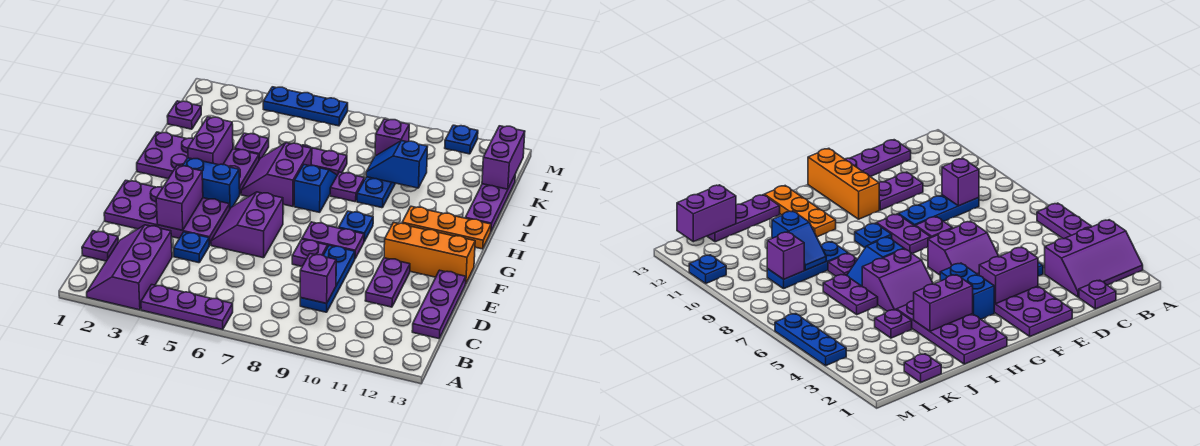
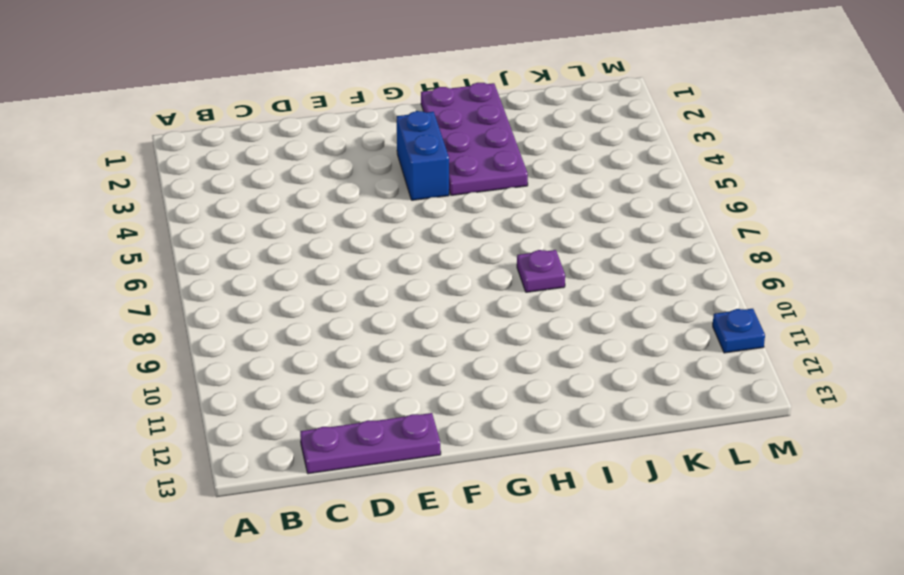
none -> purple 2x3 slope [87,225,172,310]
none -> purple 1x3 plate [141,285,233,329]
none -> purple 1x1 plate [82,231,118,261]
none -> blue 1x3 plate [300,245,355,312]

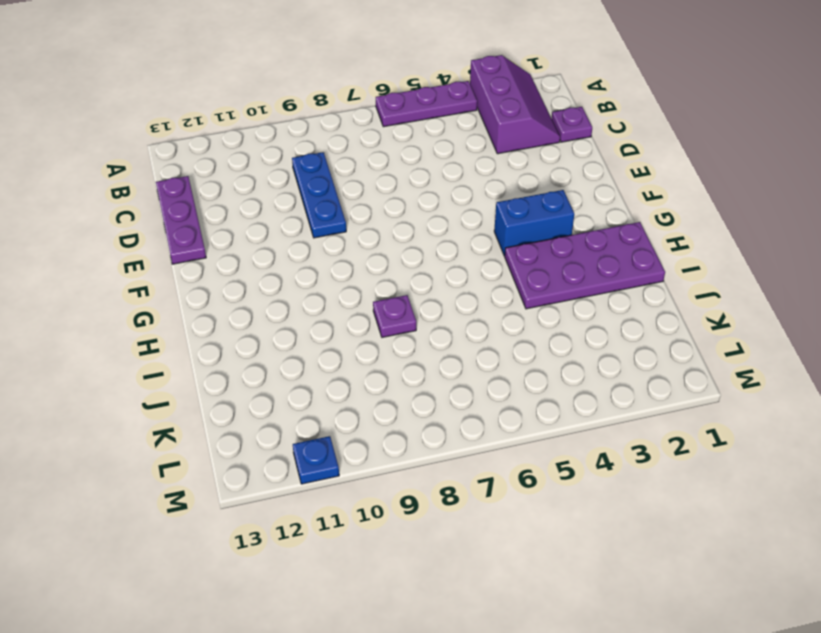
none -> blue 1x1 plate [174,232,209,263]
none -> purple 1x2 plate [365,258,410,307]
none -> purple 2x4 plate [104,180,230,245]
none -> purple 2x2 slope [211,192,283,258]

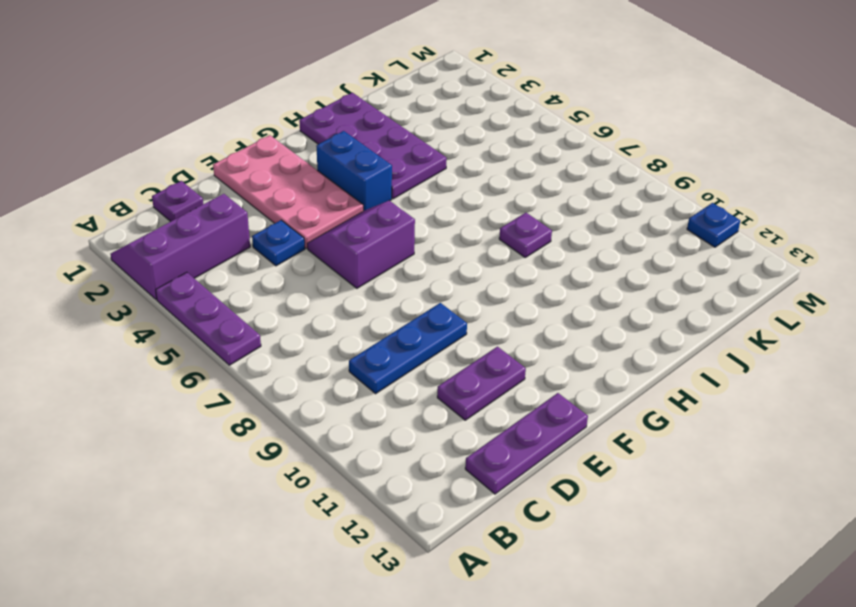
pink 2x4 plate [213,135,363,248] -> purple 2x4 plate [104,180,230,245]
none -> purple 1x1 plate [292,239,328,267]
none -> purple 1x2 plate [302,222,364,258]
none -> orange 1x3 brick [384,223,475,283]
none -> blue 1x1 plate [339,211,373,241]

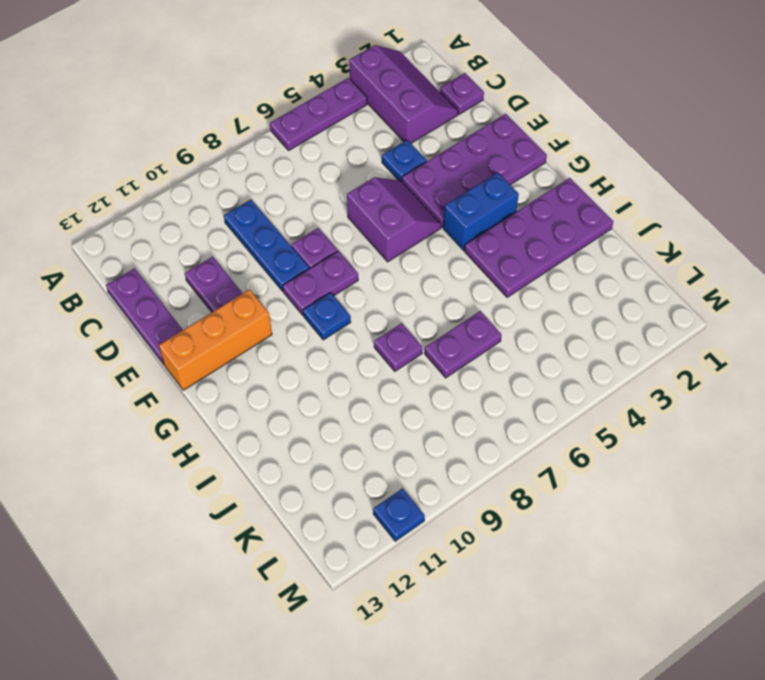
none -> purple 2x2 slope [241,143,312,206]
none -> blue 1x2 slope [294,165,337,212]
none -> orange 1x3 plate [402,206,491,249]
none -> blue 1x3 plate [357,177,395,208]

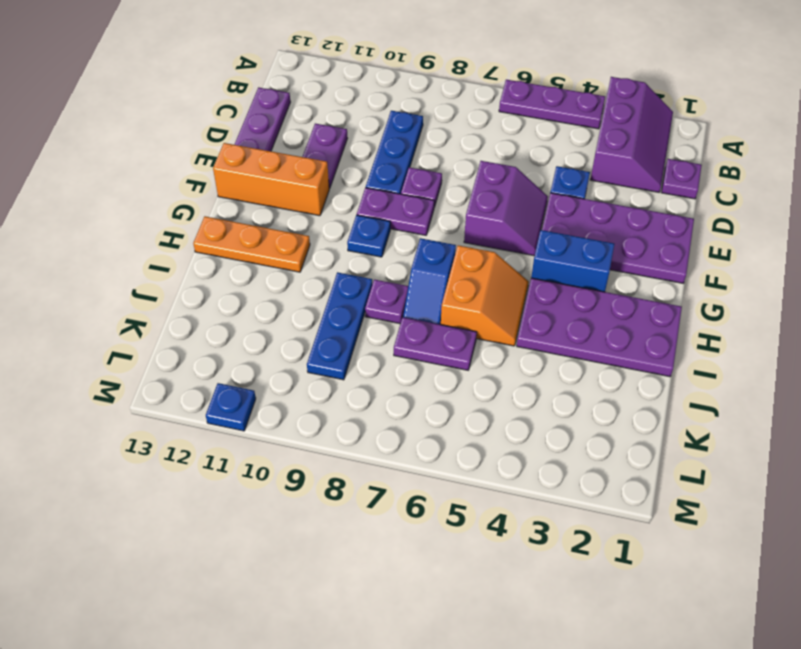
orange 2x2 slope [441,245,529,346] -> purple 2x2 slope [241,143,312,206]
none -> purple 1x3 plate [466,176,515,231]
none -> purple 1x1 plate [235,133,269,160]
none -> purple 1x1 plate [167,101,201,129]
none -> blue 1x3 plate [263,87,348,126]

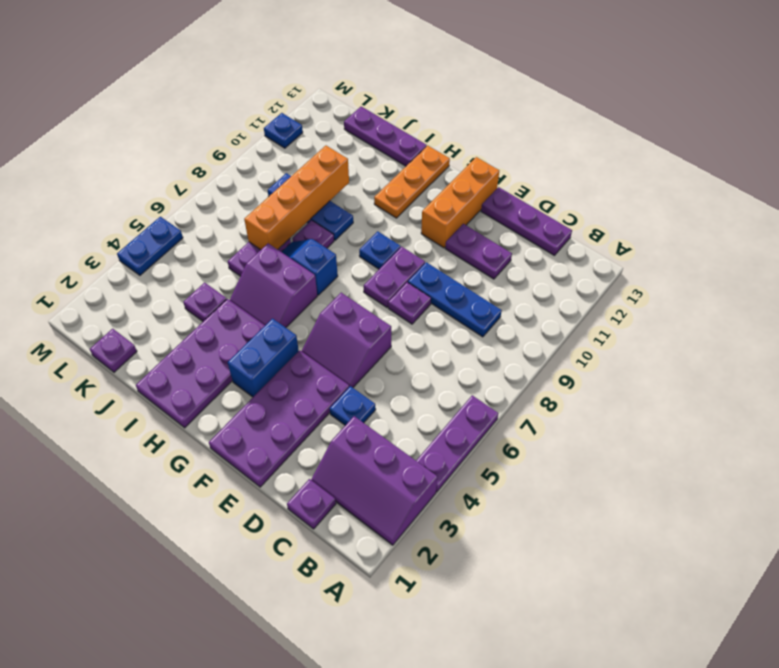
orange 1x4 brick [244,146,349,250] -> blue 1x2 slope [366,141,427,188]
blue 1x2 plate [117,217,183,275] -> blue 1x3 plate [263,87,348,126]
none -> purple 1x1 brick [300,254,336,303]
none -> purple 1x2 brick [156,165,203,230]
none -> purple 1x2 brick [188,117,233,165]
none -> purple 1x1 brick [375,119,409,156]

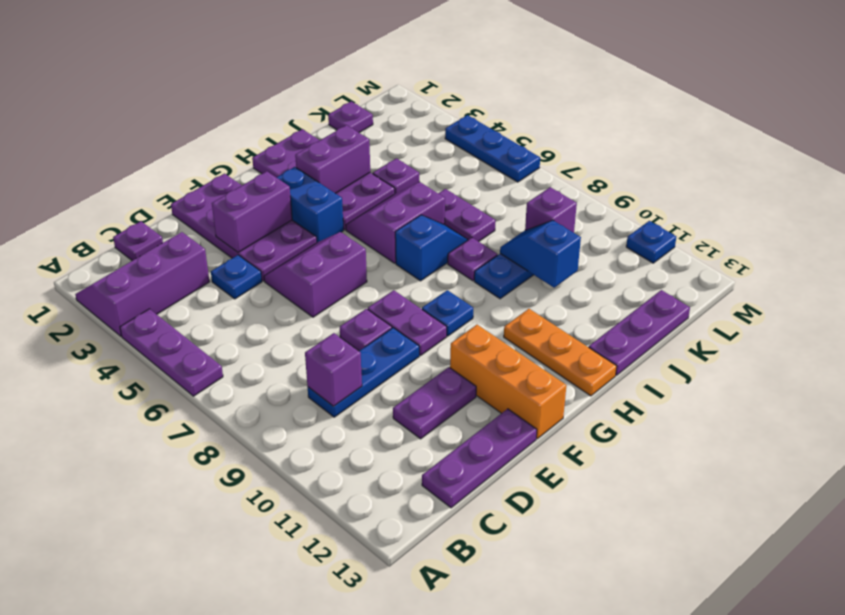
none -> purple 1x2 brick [482,126,525,189]

